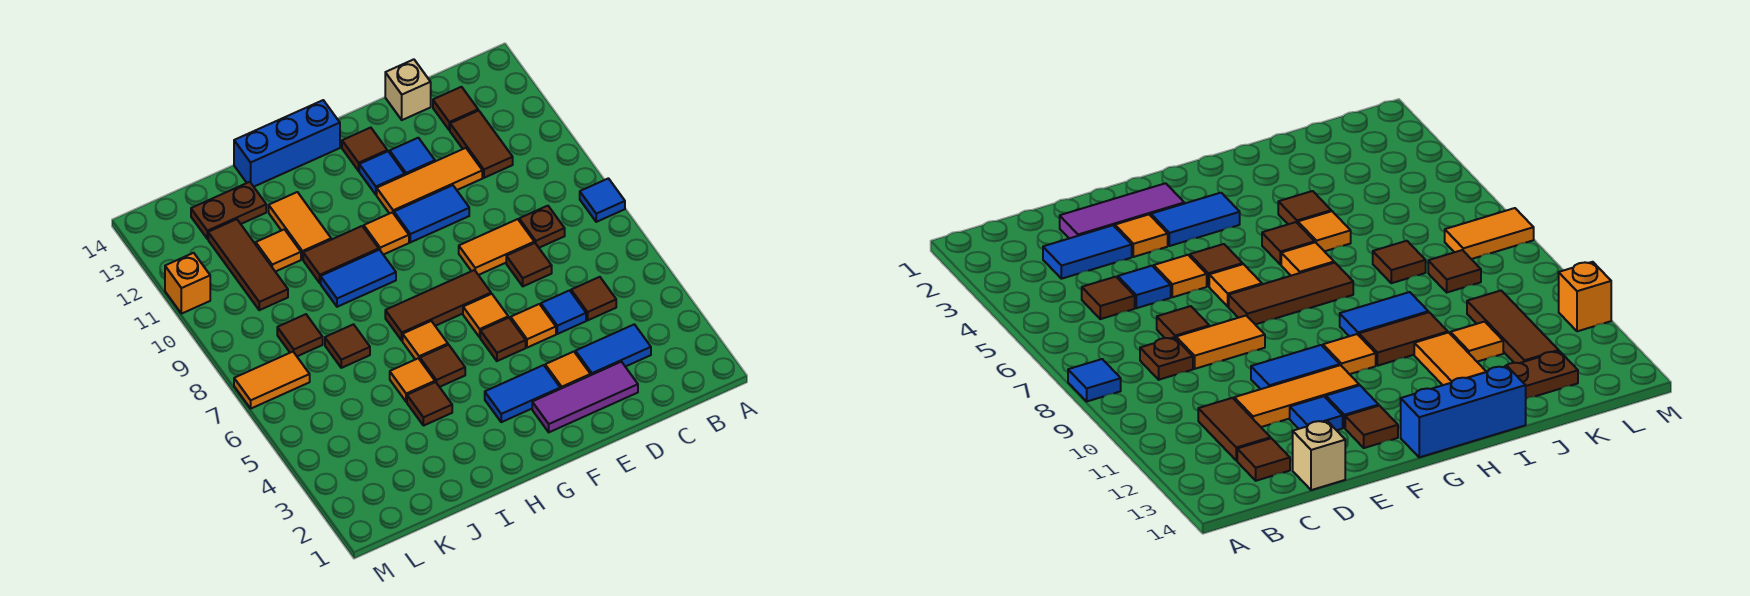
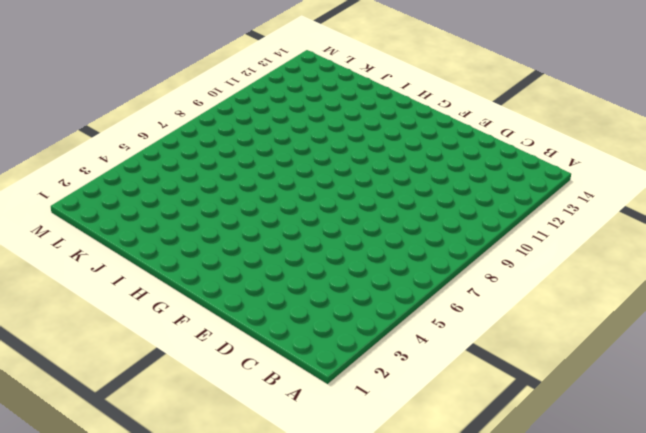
none -> blue 1x1 tile [580,178,625,222]
none -> blue 1x2 tile [575,324,651,375]
none -> brown 1x1 tile [571,277,616,320]
none -> brown 1x1 plate [519,206,565,248]

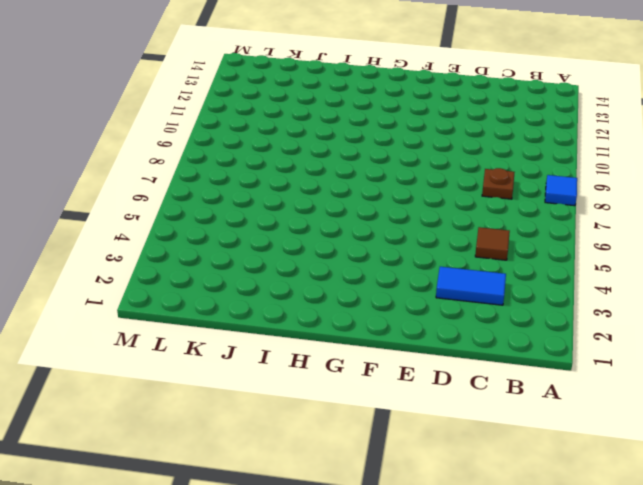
none -> brown 1x2 tile [450,111,513,178]
none -> brown 1x1 tile [433,87,478,130]
none -> purple 1x3 tile [532,362,638,432]
none -> blue 1x1 tile [541,290,586,334]

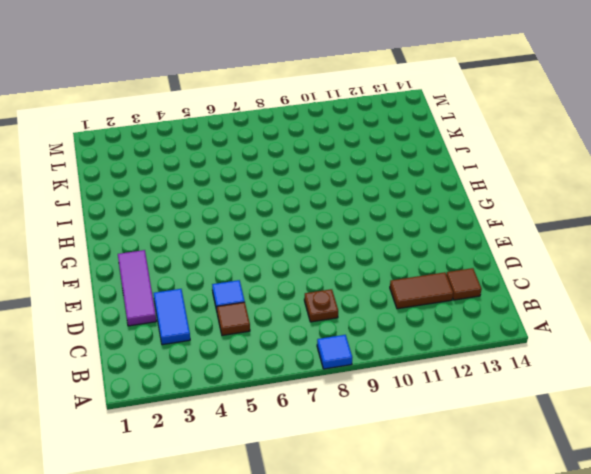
none -> brown 1x1 tile [506,243,552,286]
none -> orange 1x2 tile [459,219,534,275]
none -> orange 1x3 tile [377,148,482,214]
none -> tan 1x1 brick [385,59,431,120]

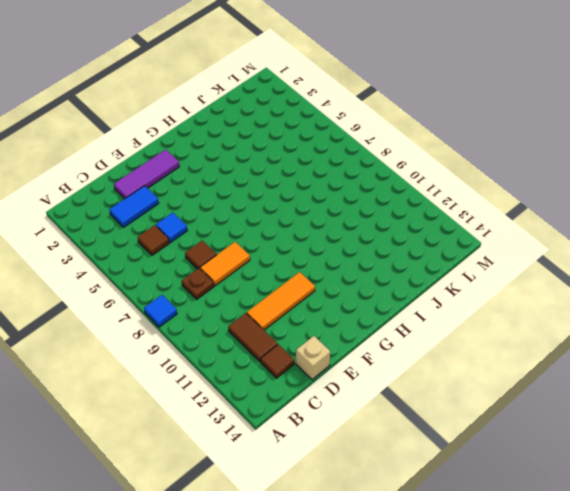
none -> orange 1x1 tile [545,352,590,389]
none -> orange 1x1 tile [511,304,556,348]
none -> blue 1x2 tile [394,185,469,242]
none -> blue 1x1 tile [390,138,435,175]

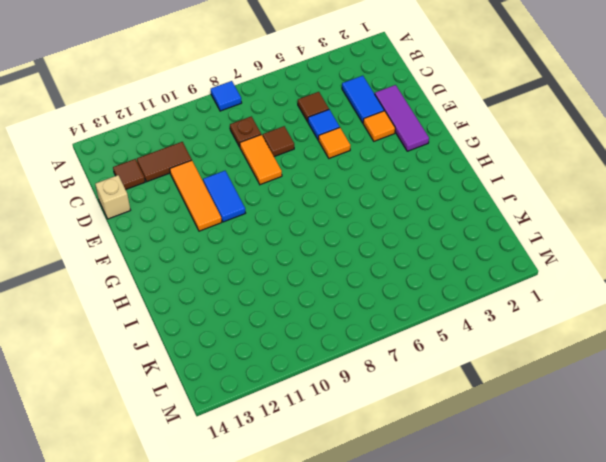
none -> blue 1x1 tile [390,138,435,175]
none -> blue 1x2 tile [485,365,560,422]
none -> brown 1x1 tile [480,318,526,361]
none -> orange 1x1 tile [463,294,508,337]

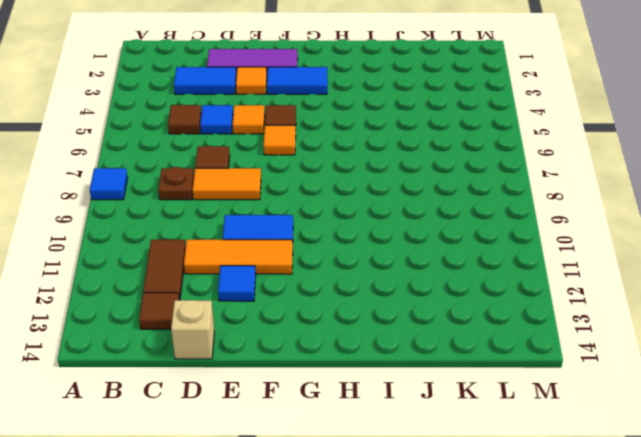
none -> brown 1x3 tile [385,270,491,341]
none -> blue 1x1 tile [359,151,405,195]
none -> brown 1x1 tile [342,128,387,171]
none -> orange 1x1 tile [364,212,409,255]

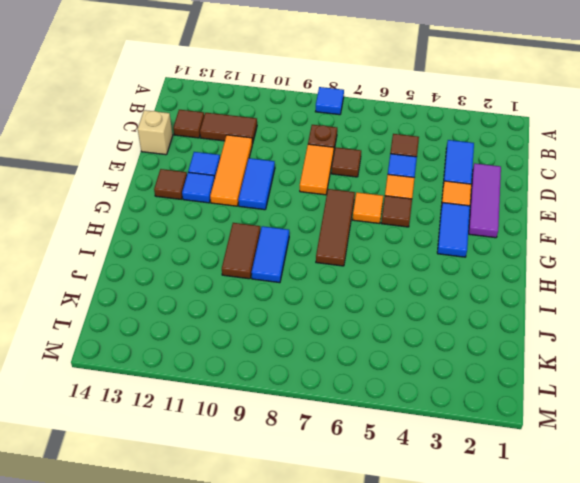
none -> orange 1x1 tile [364,212,409,255]
none -> blue 1x3 brick [234,100,340,187]
none -> brown 1x1 tile [420,345,465,387]
none -> orange 1x1 tile [403,321,448,360]

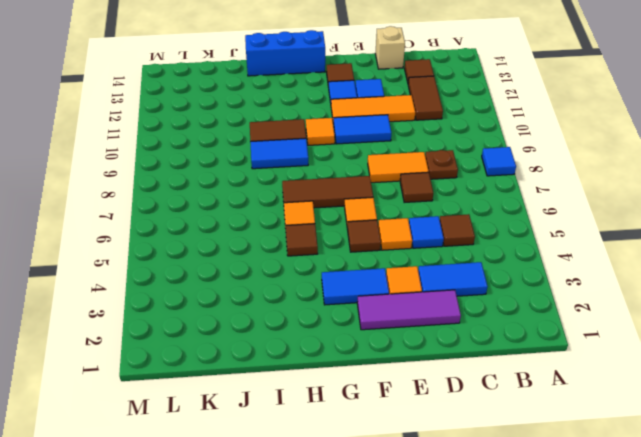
none -> brown 1x1 tile [407,382,452,426]
none -> orange 1x1 tile [390,358,435,402]
none -> orange 1x2 tile [269,192,331,259]
none -> brown 1x1 tile [325,324,370,368]

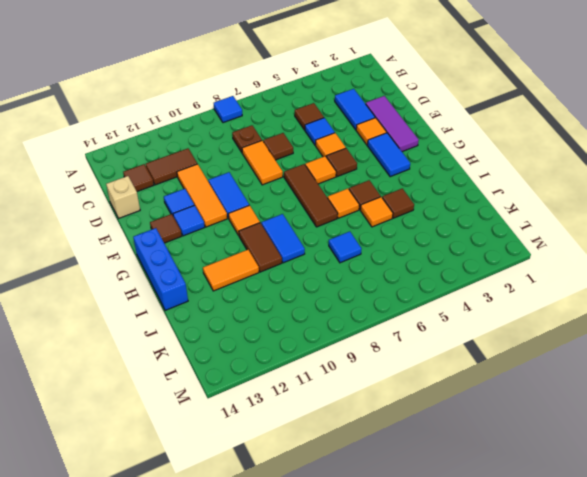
blue 1x1 tile [329,231,361,263] -> brown 1x1 tile [325,324,370,368]
none -> orange 1x1 tile [256,229,301,272]
none -> brown 1x2 plate [191,182,266,239]
none -> brown 1x1 tile [277,314,323,356]
none -> brown 1x3 tile [208,219,288,310]

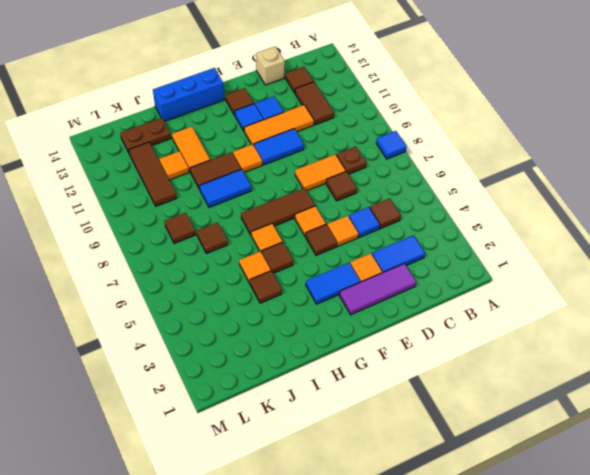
none -> orange 1x2 tile [234,352,310,408]
none -> orange 1x1 brick [165,253,210,314]

